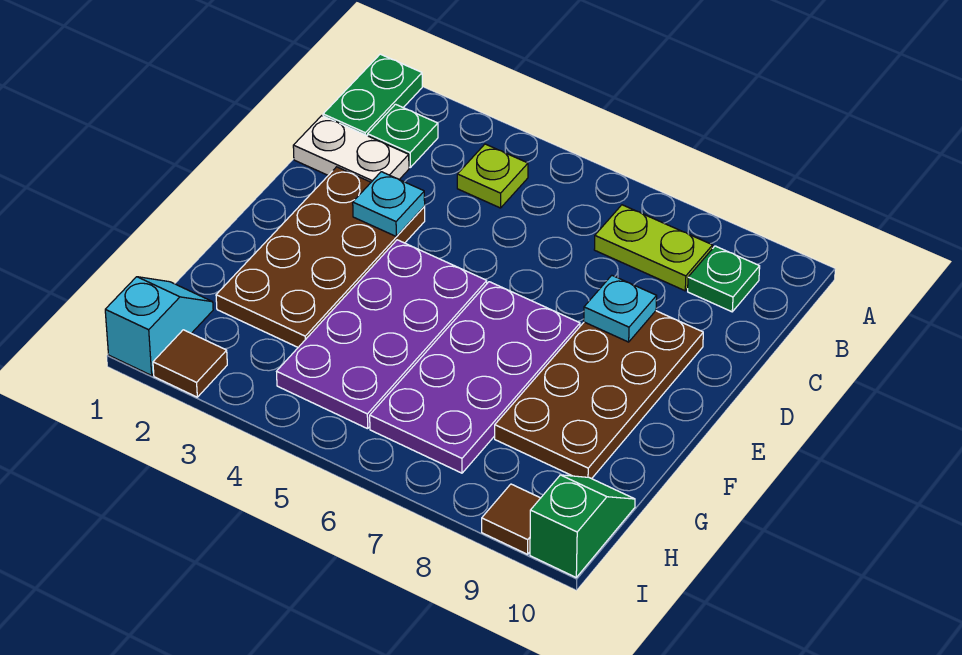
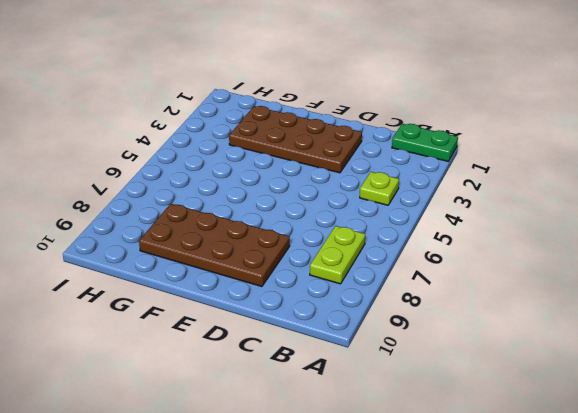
none -> green 1x1 plate [368,104,438,167]
none -> green 1x1 plate [688,246,760,312]
none -> white 1x2 plate [293,116,409,182]

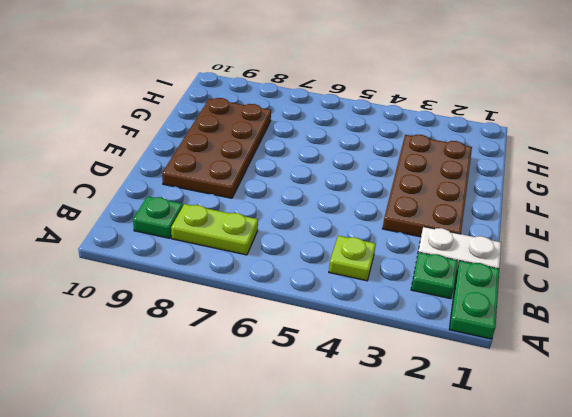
none -> purple 2x4 plate [277,240,487,429]
none -> purple 2x4 plate [370,282,580,473]
none -> cyan 1x2 slope [105,277,213,375]

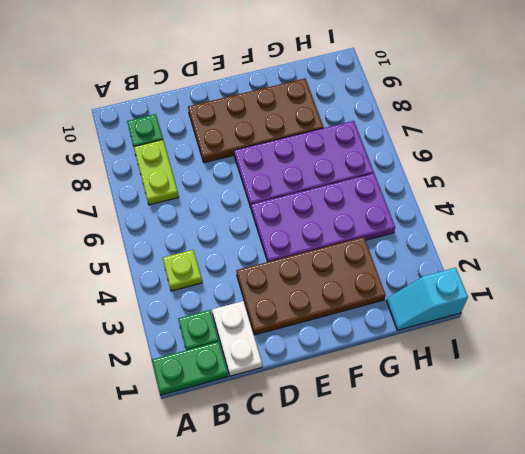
none -> green 1x2 slope [530,475,635,577]
none -> brown 1x1 tile [153,330,227,397]
none -> brown 1x1 tile [482,484,540,554]

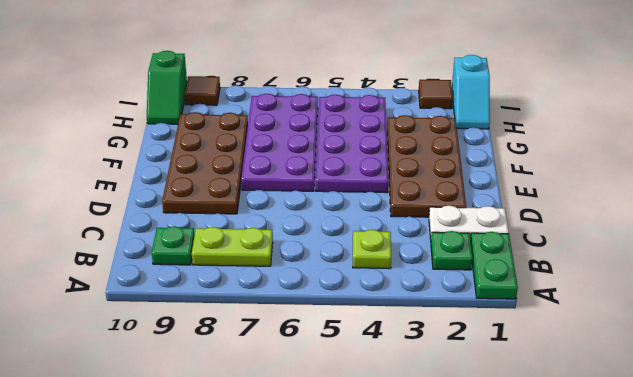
none -> cyan 1x1 plate [353,172,425,236]
none -> cyan 1x1 plate [584,275,657,342]

